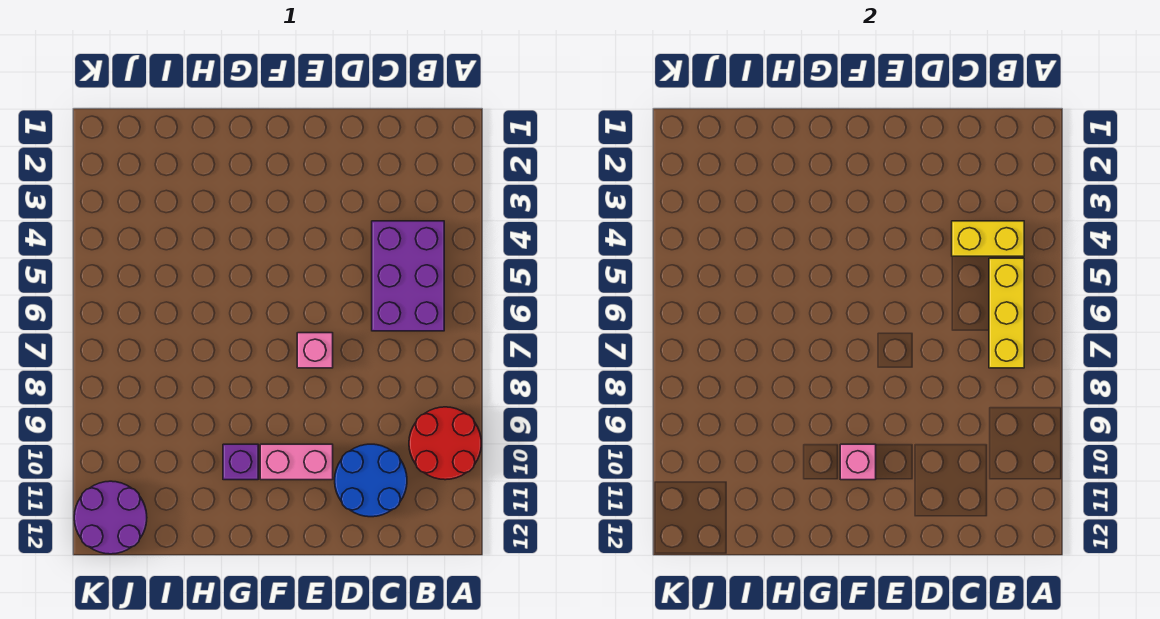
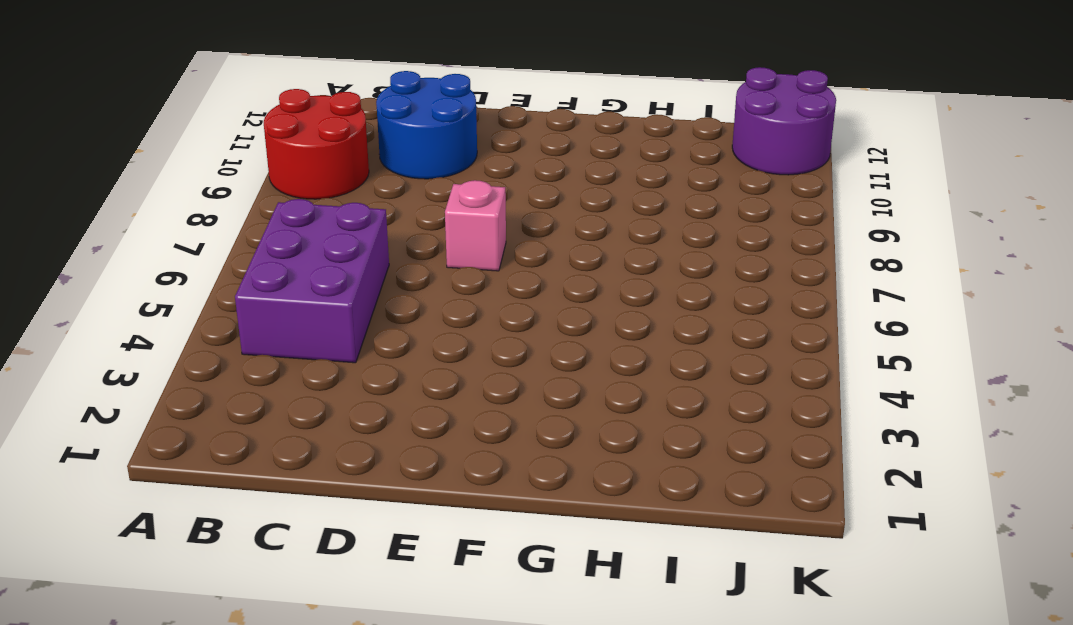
none -> pink 1x2 brick [260,444,333,480]
none -> purple 1x1 brick [223,444,258,480]

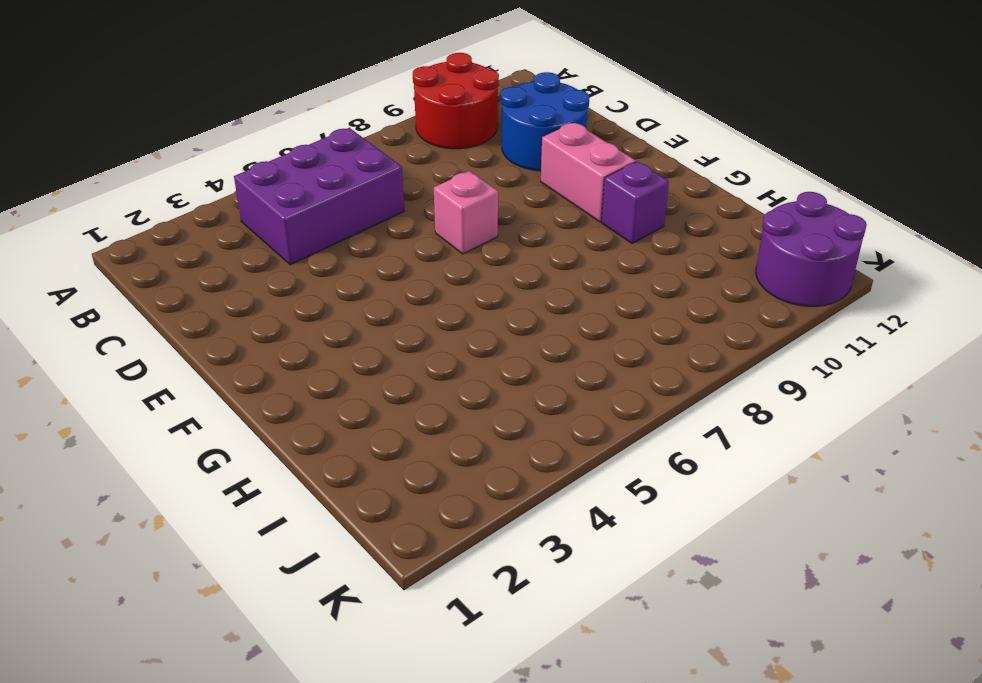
none -> yellow 1x2 brick [952,221,1024,256]
none -> yellow 1x3 brick [989,258,1024,368]

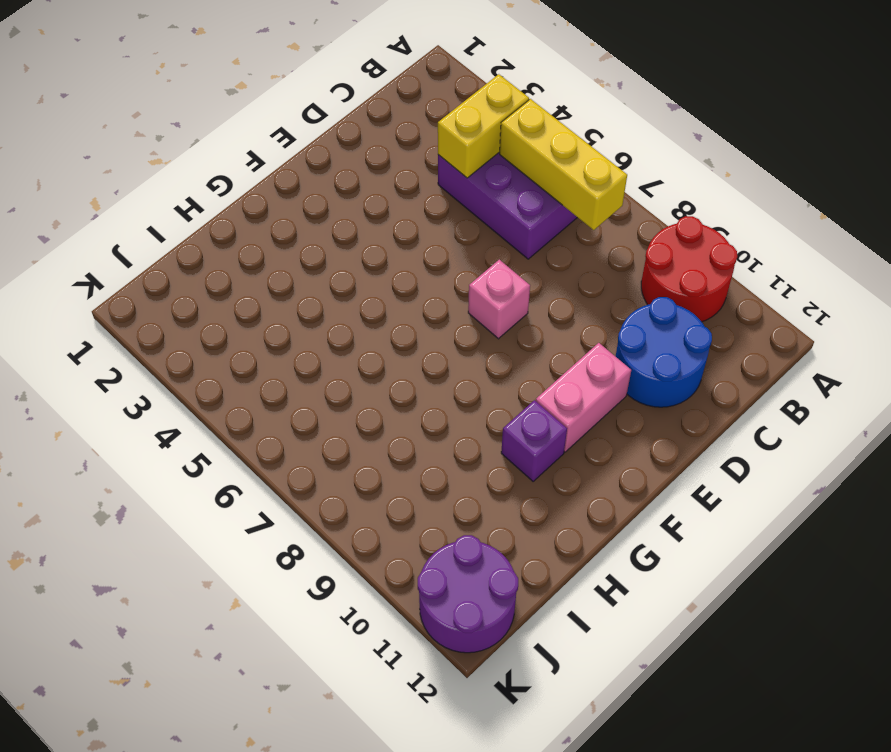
none -> pink 1x1 brick [840,444,876,480]

